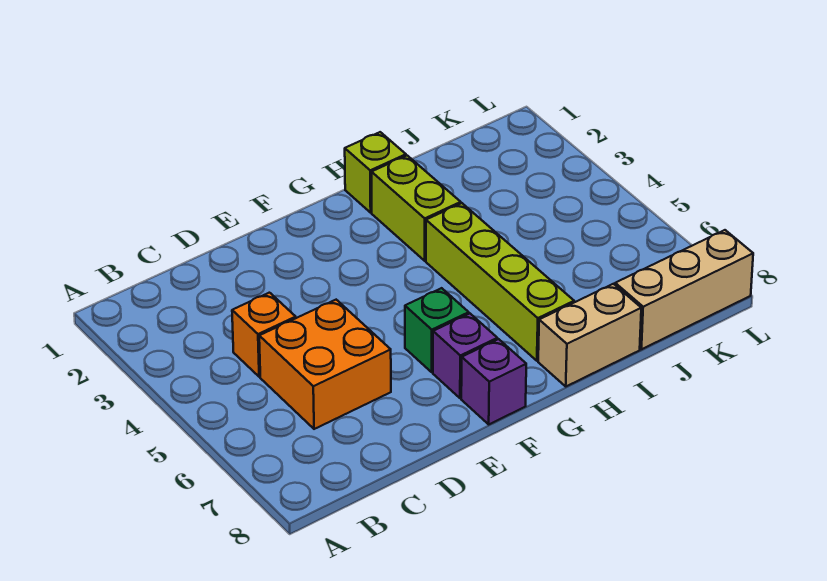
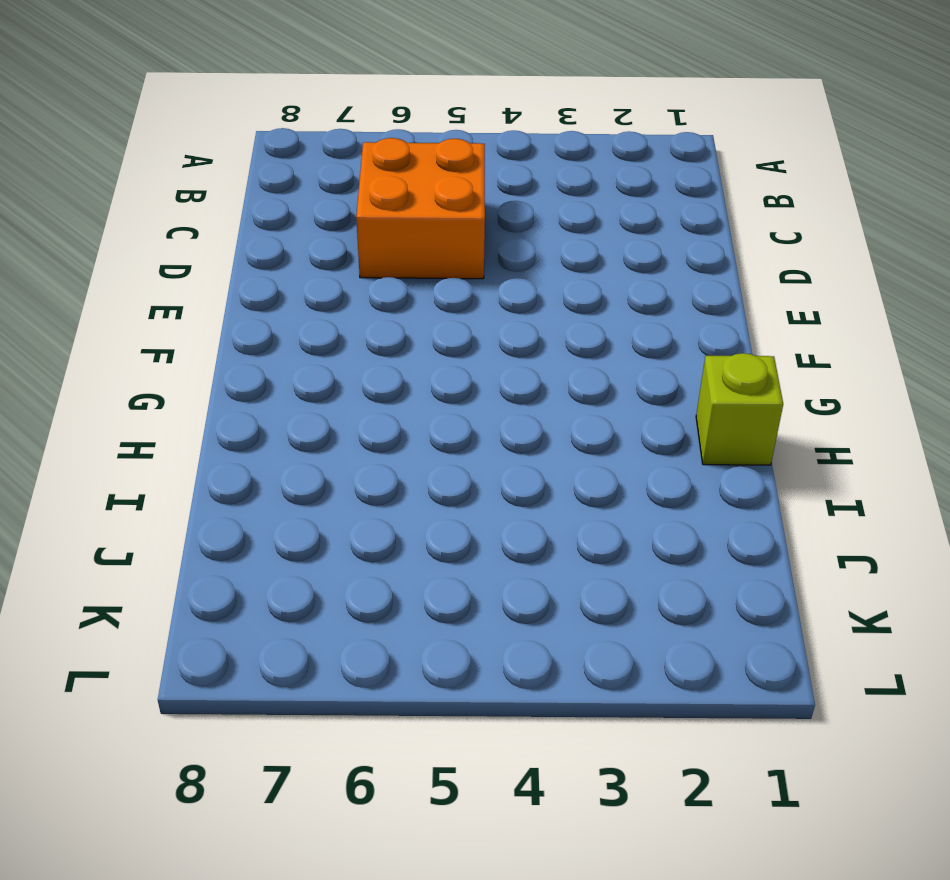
none -> orange 1x1 brick [232,293,296,377]
none -> green 1x1 brick [405,288,469,372]

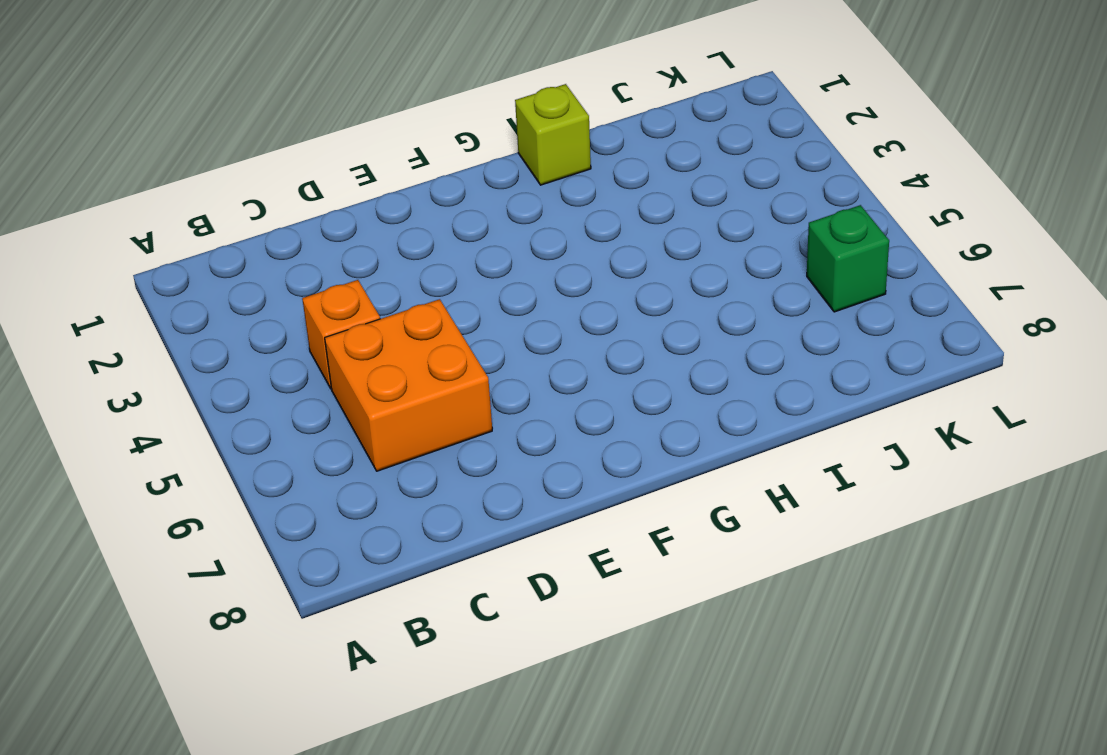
green 1x1 brick [807,205,889,312] -> green 1x1 brick moved to [405,288,469,372]
none -> purple 1x1 brick [433,314,497,398]
none -> purple 1x1 brick [461,339,526,424]

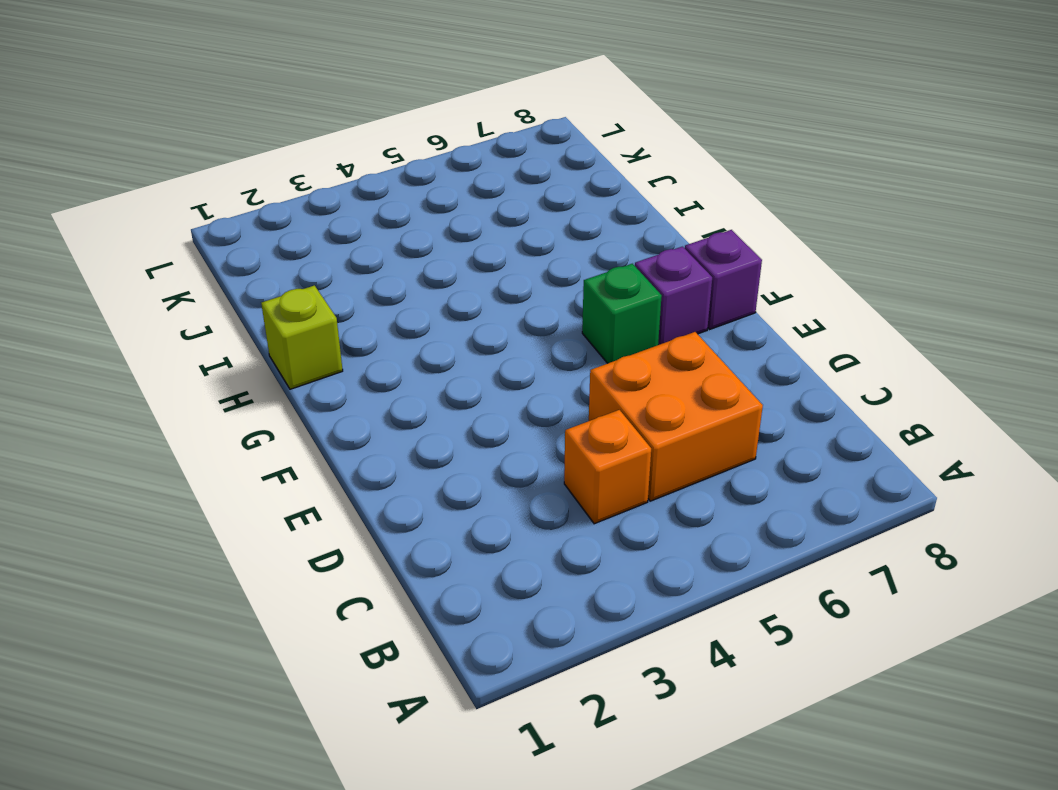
none -> lime 1x2 brick [372,156,461,261]
none -> lime 1x4 brick [426,203,574,361]

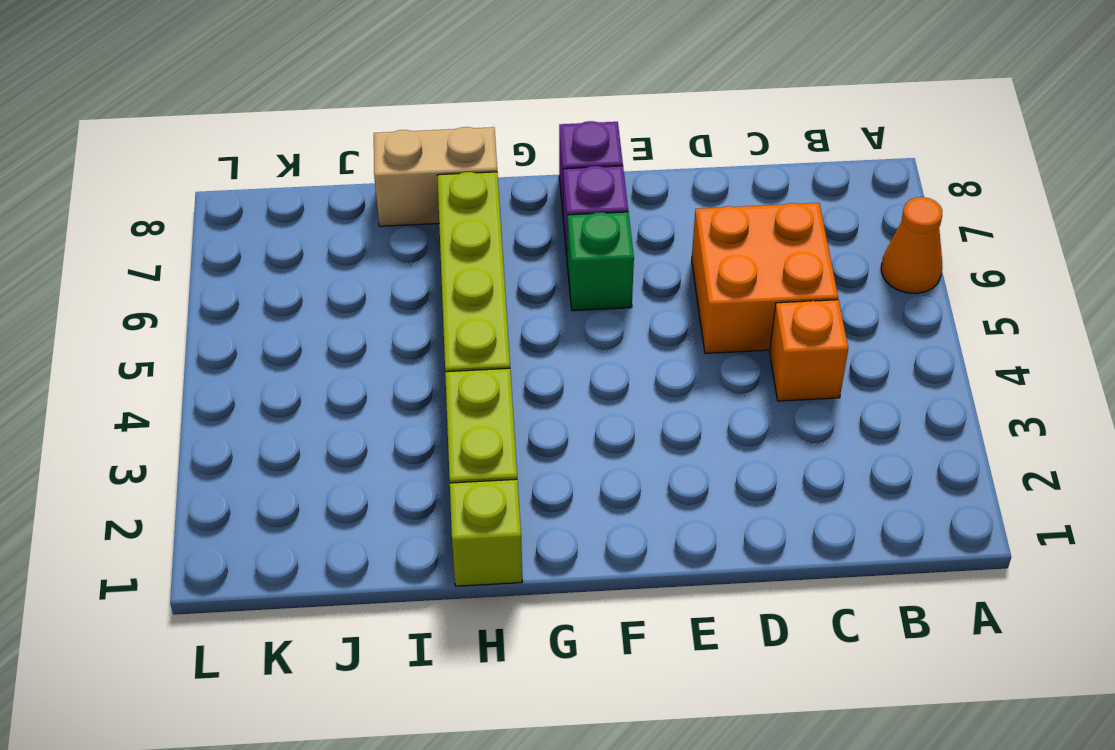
orange 1x1 cone [881,197,942,294] -> none
none -> tan 1x3 brick [615,230,753,349]

